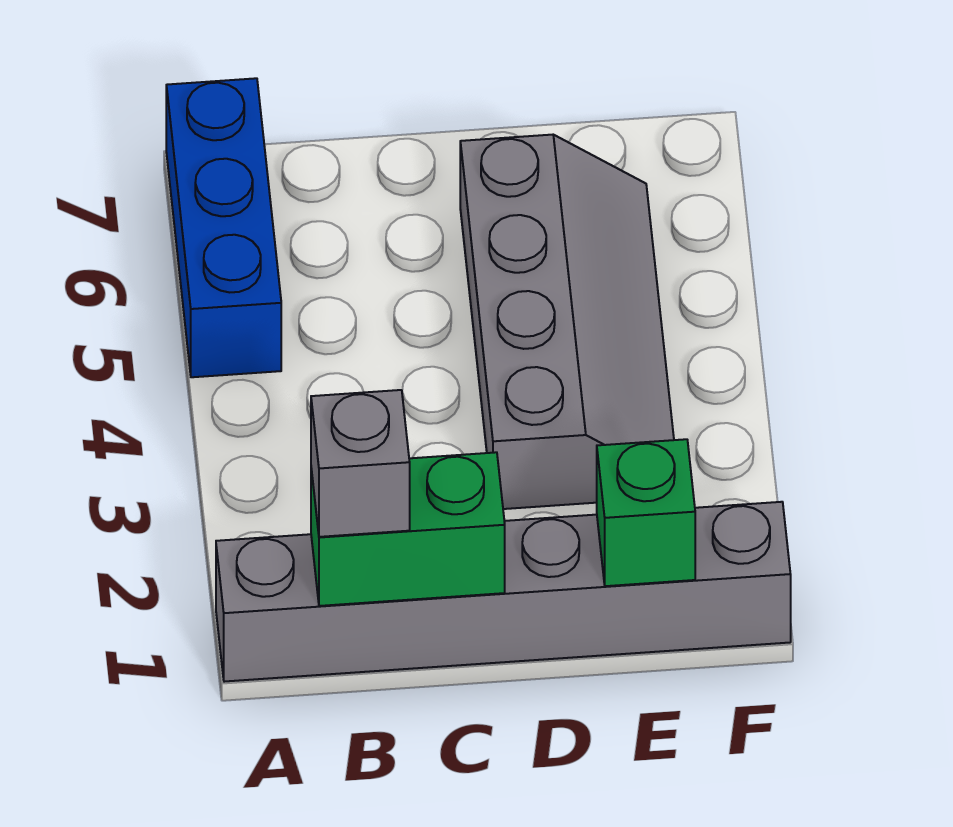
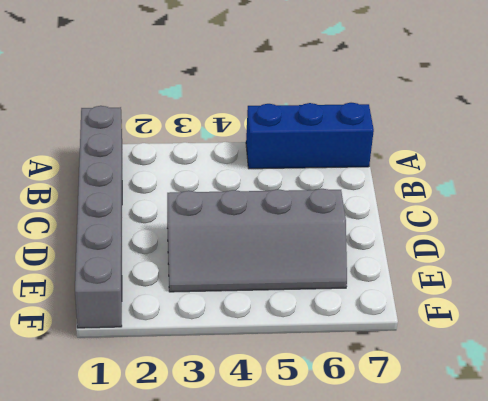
none -> green 1x2 brick [311,452,505,606]
none -> green 1x1 brick [597,439,695,586]

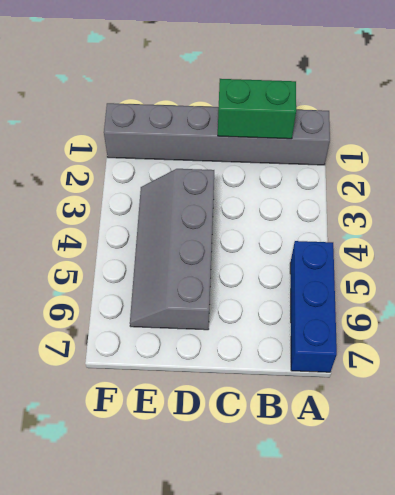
none -> green 1x1 brick [597,439,695,586]
none -> grey 1x1 brick [311,390,410,537]

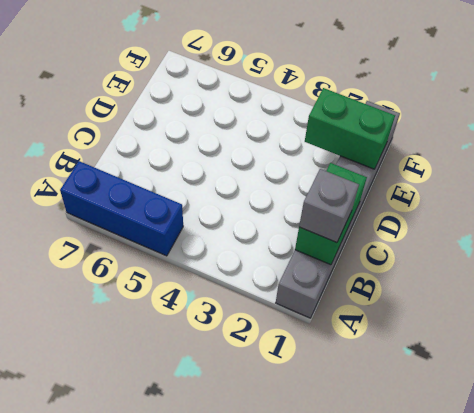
green 1x2 brick [305,88,395,169] -> green 1x1 brick [597,439,695,586]
none -> grey 2x4 slope [460,135,674,509]

